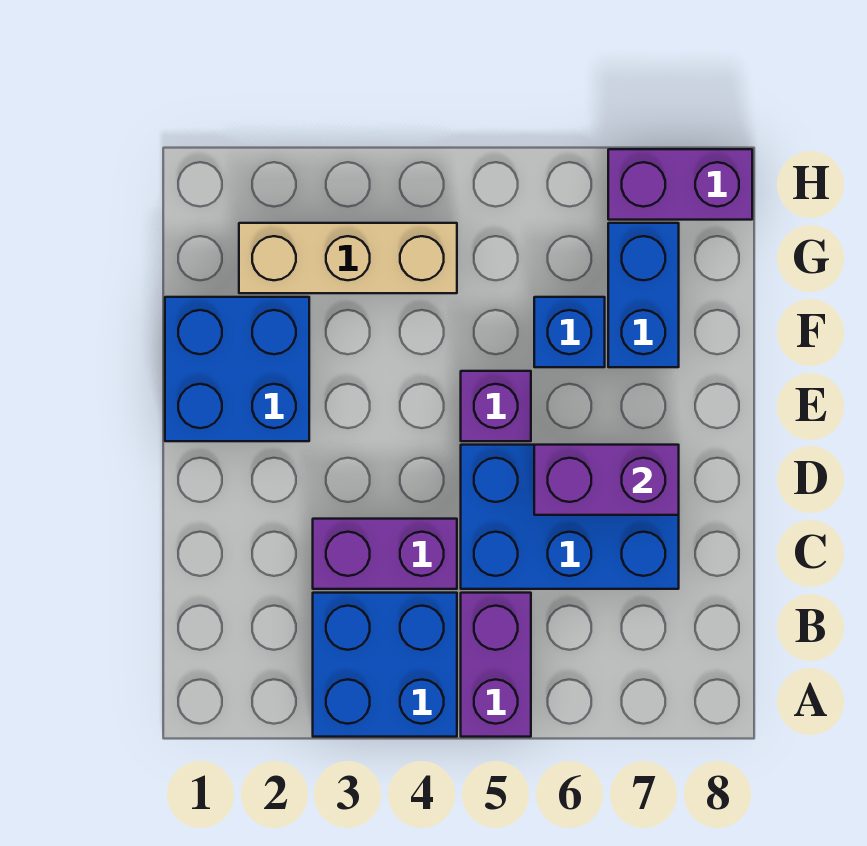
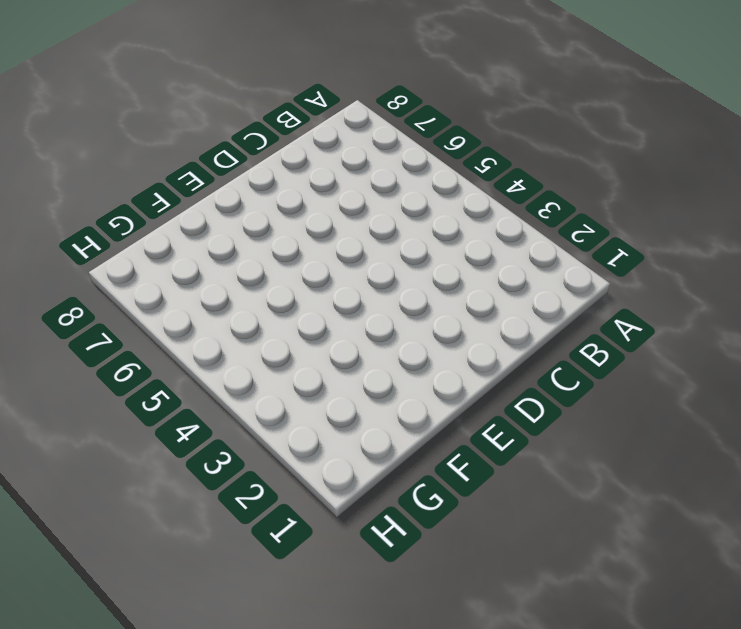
none -> blue 2x2 brick [313,593,457,737]
none -> purple 1x2 brick [461,593,531,737]

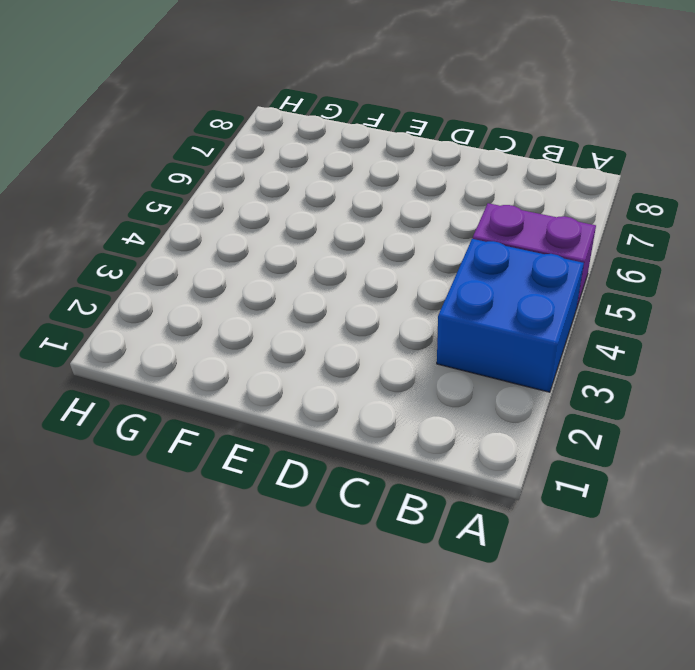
none -> purple 1x2 brick [313,519,457,589]
none -> blue 2x3 brick [461,445,679,589]

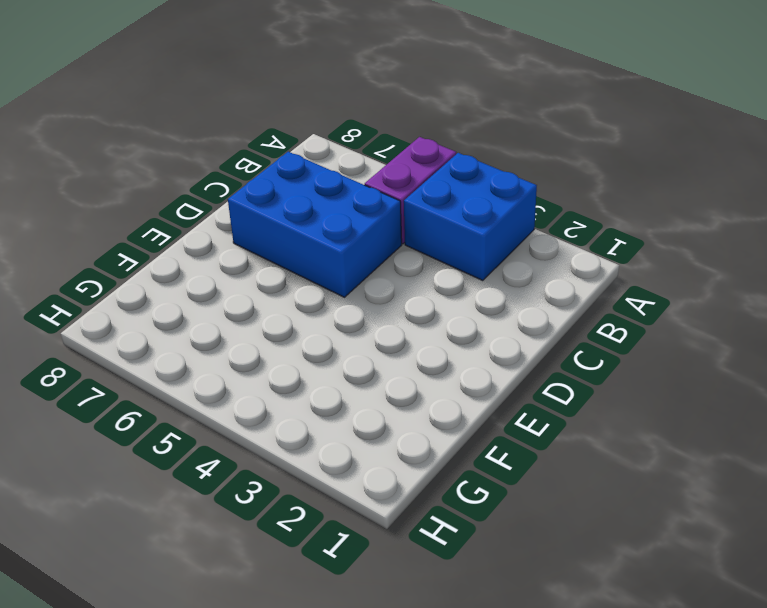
none -> purple 1x2 brick [313,519,457,589]
none -> blue 2x2 brick [165,297,309,441]

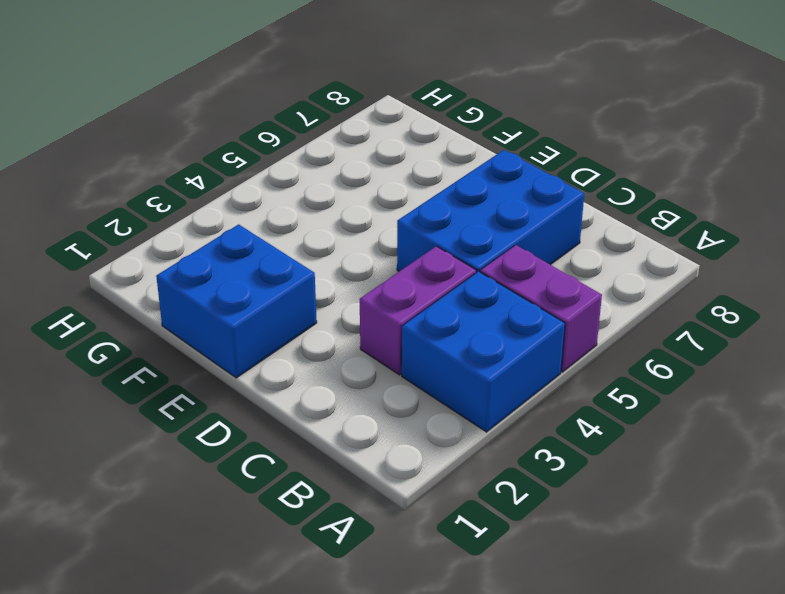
none -> purple 1x1 brick [461,371,531,441]
none -> blue 1x1 brick [534,297,605,367]

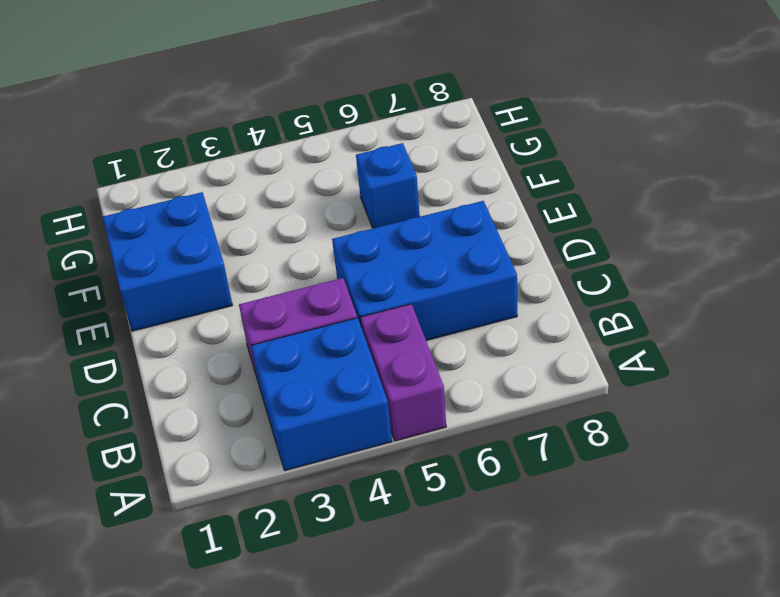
none -> purple 1x1 brick [461,371,531,441]
none -> blue 1x2 brick [608,223,679,367]

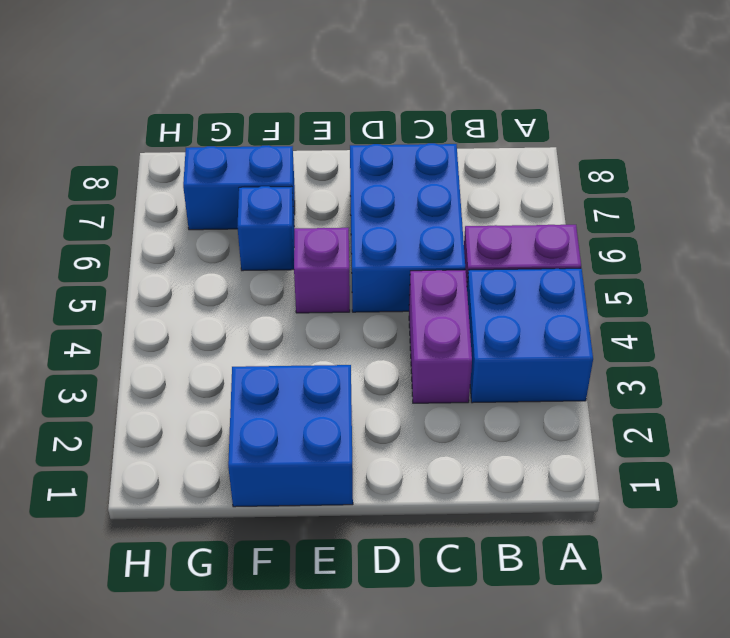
none -> tan 1x3 brick [239,223,457,293]
none -> purple 1x2 brick [608,149,752,220]

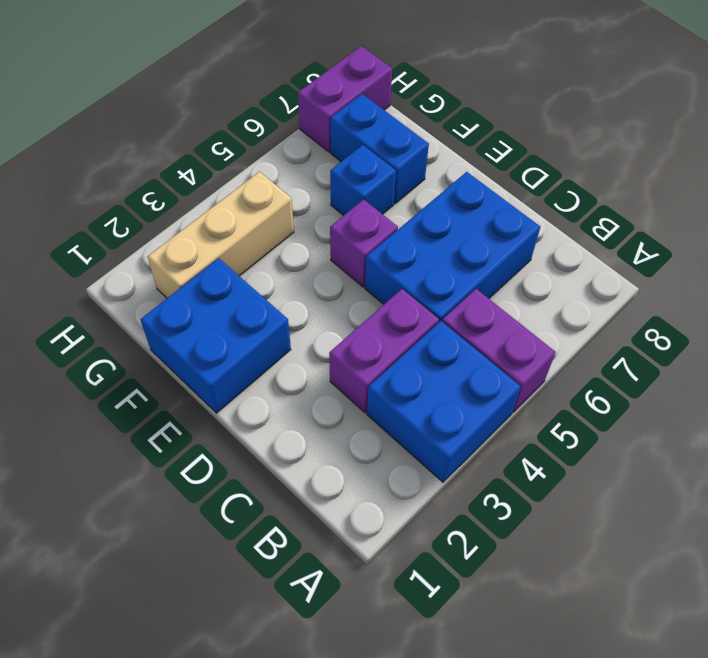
none -> purple 1x2 brick [534,445,679,515]

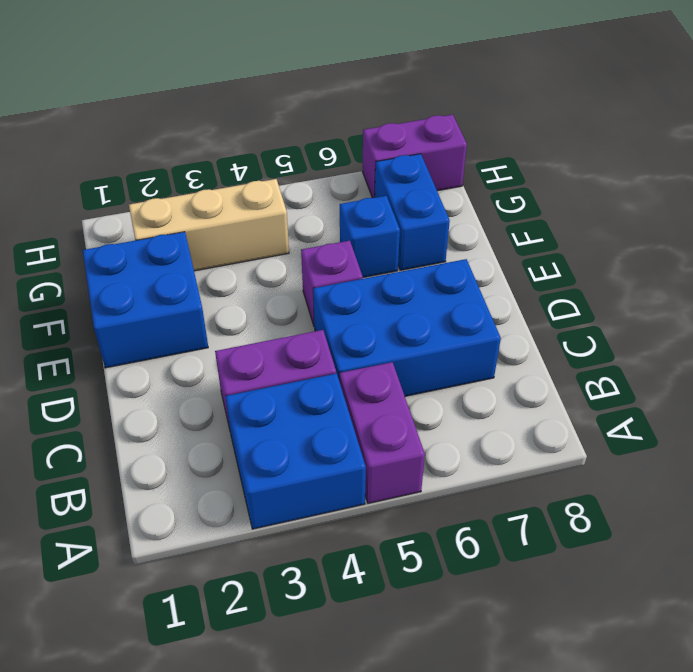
none -> purple 1x2 brick [534,445,679,515]

